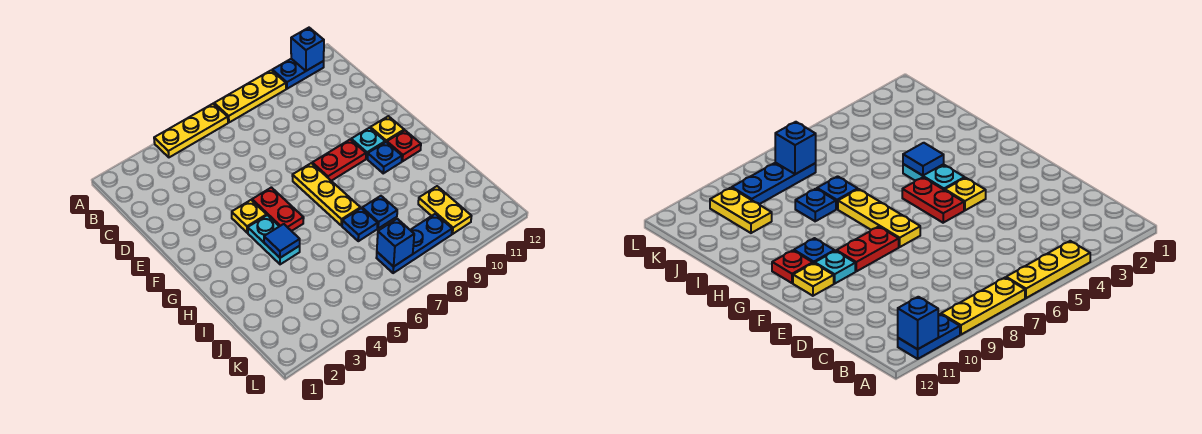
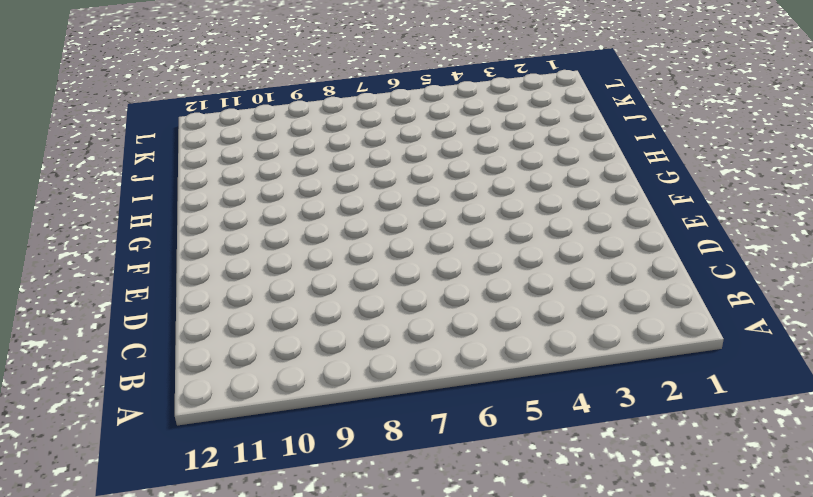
none -> yellow 1x3 plate [154,104,228,157]
none -> yellow 1x3 plate [214,70,286,122]
none -> blue 1x2 plate [272,59,324,89]

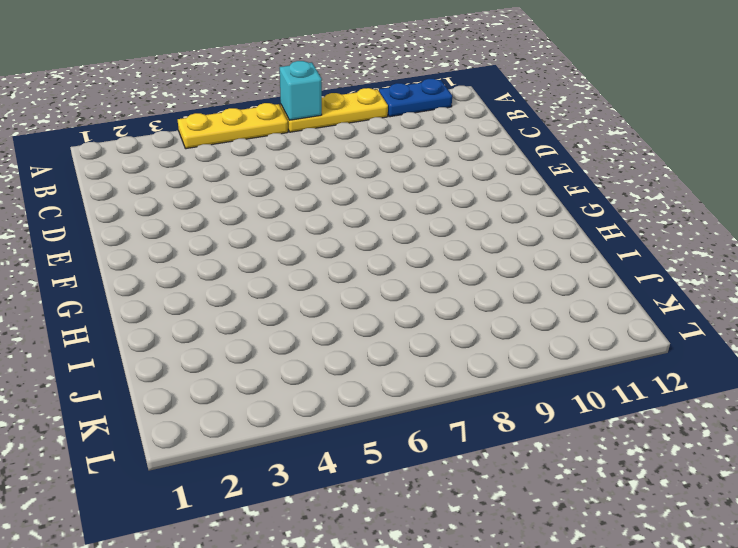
cyan 1x1 brick [280,61,322,120] -> none
none -> yellow 1x1 plate [232,200,267,233]
none -> red 1x2 plate [252,187,304,231]
none -> yellow 1x3 plate [292,163,360,226]

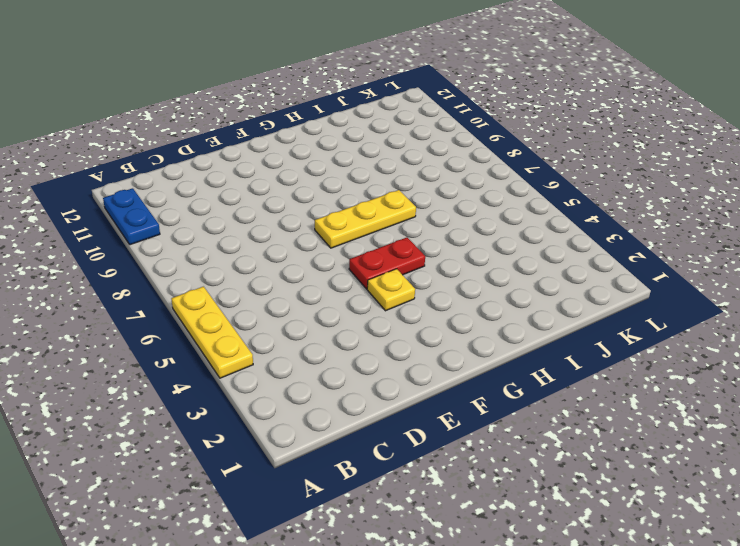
none -> yellow 1x3 plate [214,70,286,122]
none -> red 1x2 plate [312,139,366,181]
none -> cyan 1x1 plate [351,128,385,159]

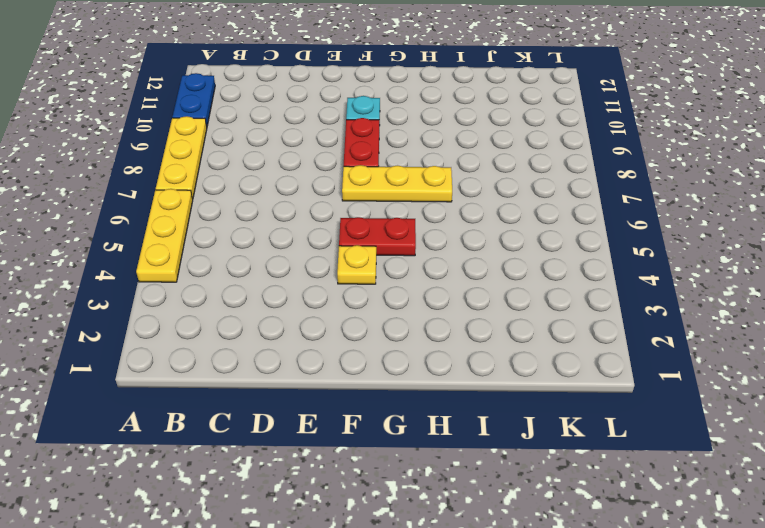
none -> yellow 1x1 plate [370,116,404,142]
none -> cyan 1x2 plate [248,215,300,264]
none -> blue 1x1 plate [368,142,402,173]

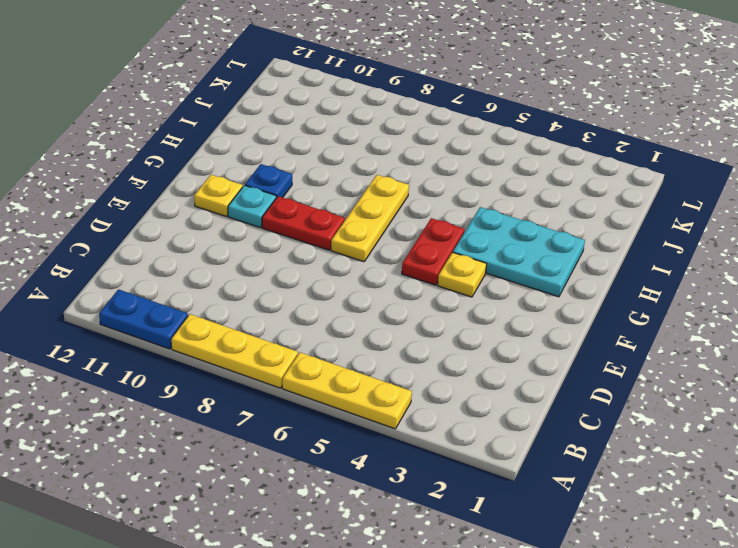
cyan 2x3 plate [453,207,585,297] -> cyan 1x2 plate [248,215,300,264]
none -> red 1x1 plate [387,130,421,161]
none -> blue 1x1 plate [342,208,378,241]
none -> blue 1x1 plate [362,196,397,228]

